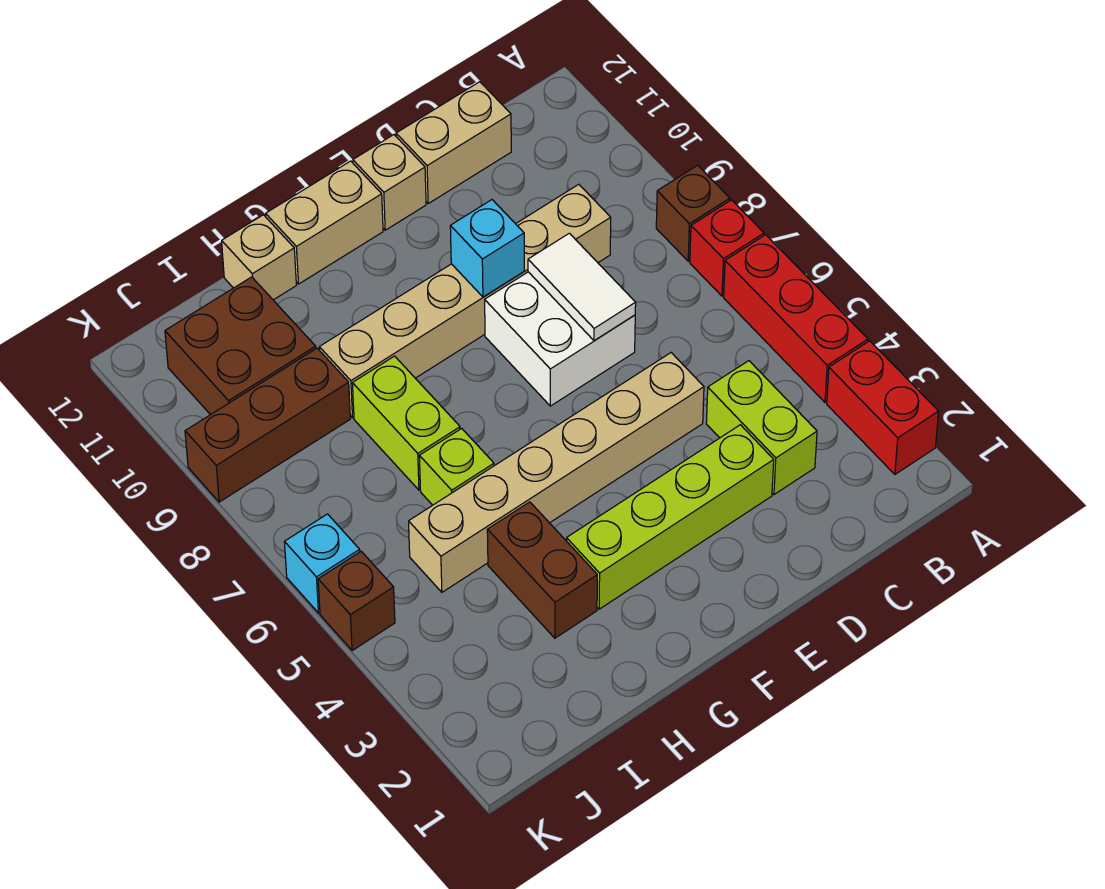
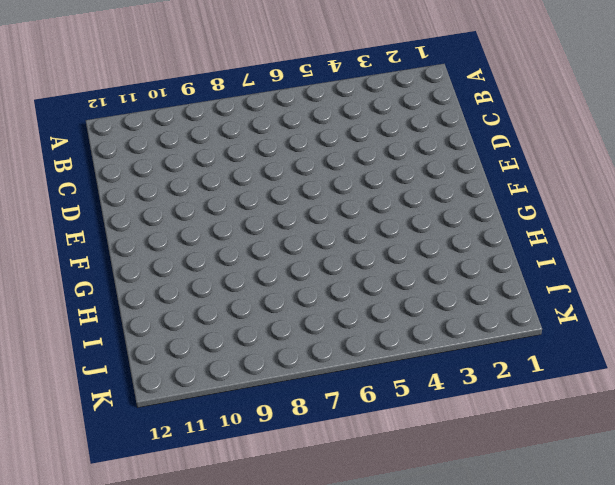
none -> red 1x2 brick [827,341,939,474]
none -> red 1x3 brick [724,235,868,402]
none -> red 1x1 brick [690,200,764,296]

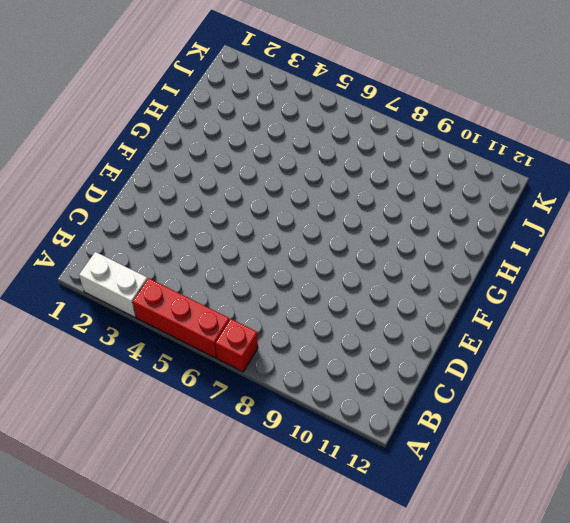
white 1x2 brick [79,252,147,317] -> red 1x2 brick [827,341,939,474]
none -> brown 1x1 brick [656,165,730,261]
none -> lime 1x2 brick [706,361,817,494]
none -> tan 1x6 brick [319,184,611,418]

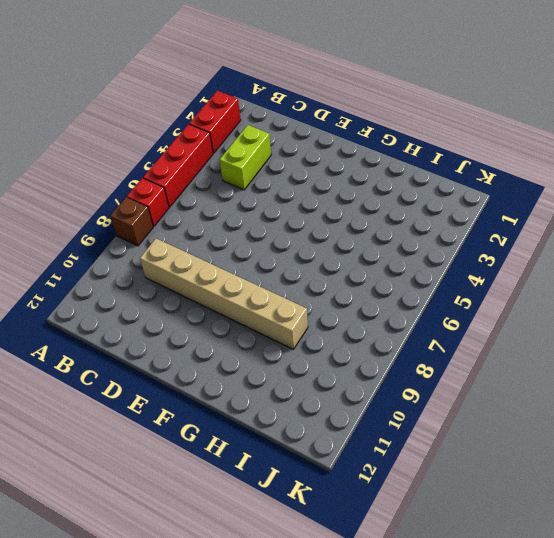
none -> tan 1x2 brick [396,82,511,203]
none -> lime 1x4 brick [567,425,774,609]
none -> tan 1x6 brick [409,353,704,592]

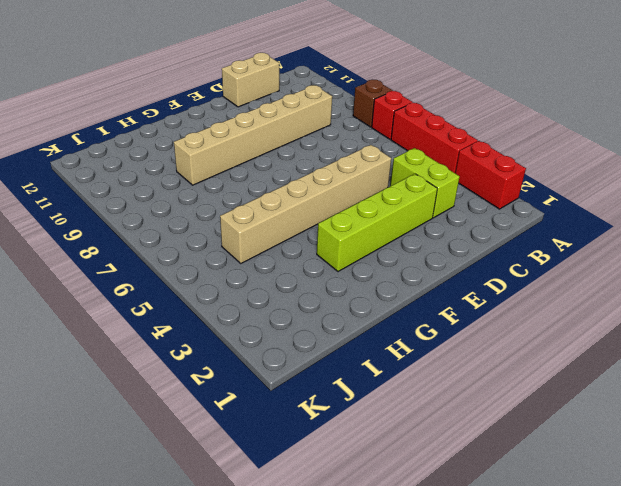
none -> white 2x2 brick [485,272,635,406]
none -> tan 1x1 brick [353,135,426,230]
none -> tan 1x2 brick [266,161,383,284]

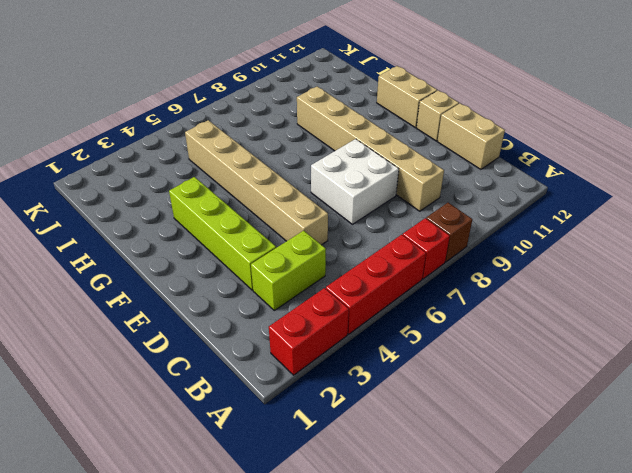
none -> brown 1x2 brick [487,502,597,638]
none -> lime 1x1 brick [419,428,494,505]
none -> lime 1x2 brick [352,356,460,490]

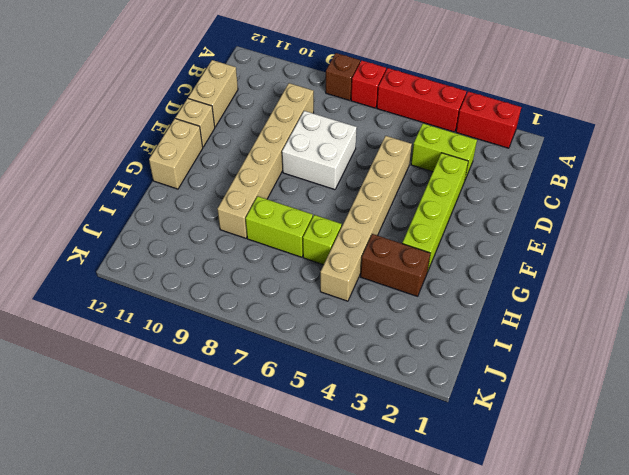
none -> tan 1x1 brick [222,215,296,300]
none -> brown 1x3 brick [185,348,350,502]
none -> brown 2x2 brick [165,277,316,415]

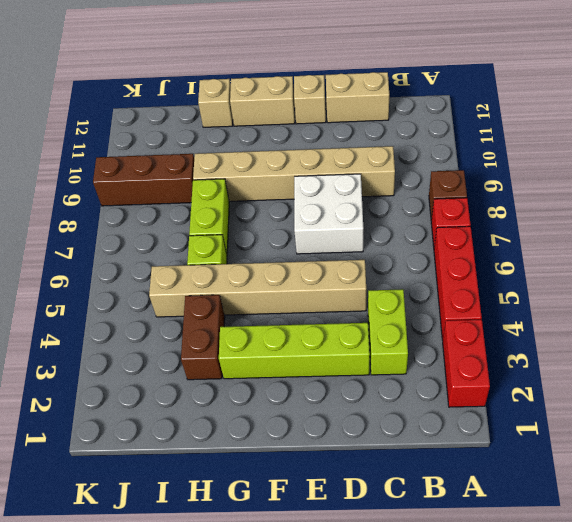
none -> brown 2x2 brick [165,277,316,415]
none -> brown 1x1 brick [318,551,395,651]
none -> cyan 1x1 brick [285,514,360,613]

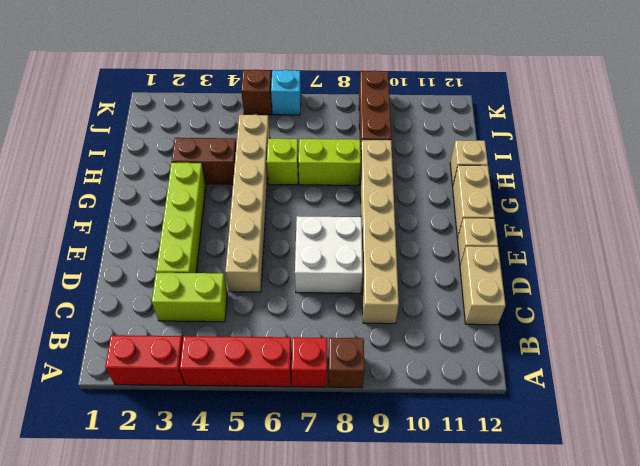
none -> brown 2x2 brick [165,277,316,415]
none -> white 1x2 tile [528,233,636,341]
none -> cyan 1x1 brick [450,200,524,297]

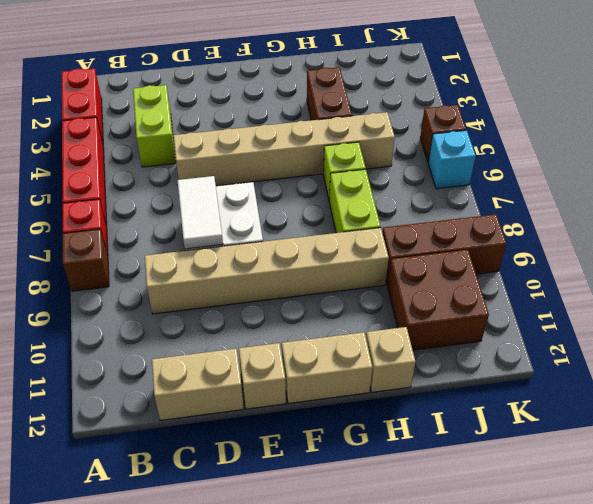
none -> lime 1x4 brick [567,425,774,609]
none -> cyan 1x1 brick [450,200,524,297]

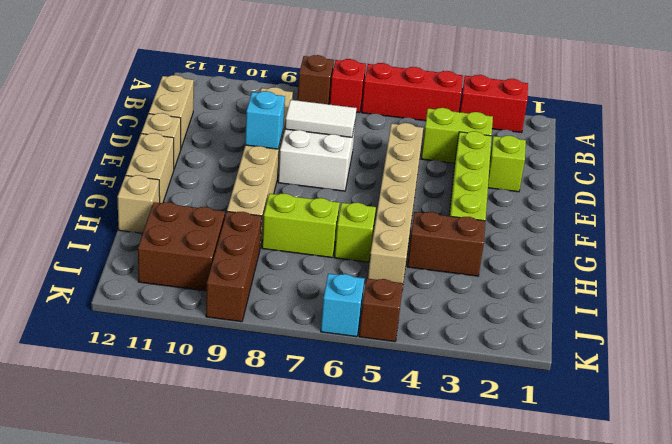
lime 1x1 brick [488,136,526,192] -> none

